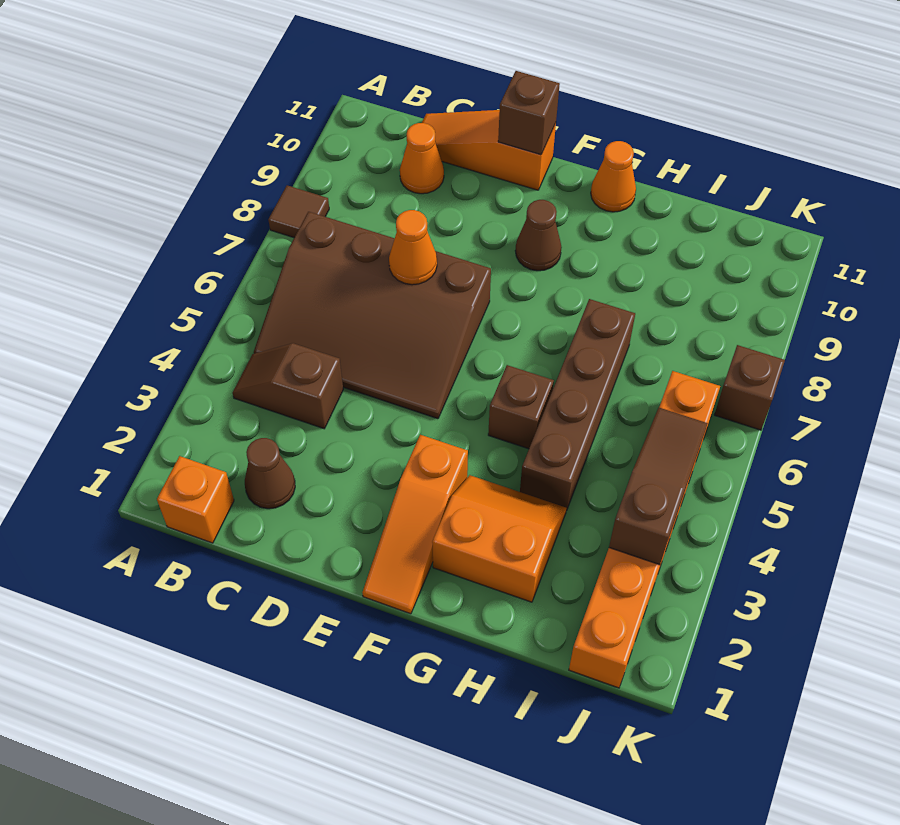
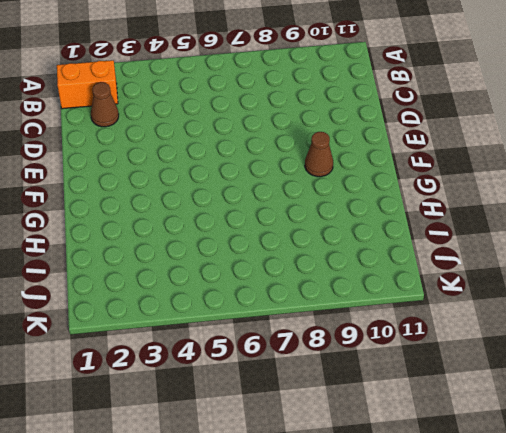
orange 1x2 brick [57,60,118,109] -> orange 1x1 brick [157,456,234,543]
none -> brown 1x1 tile [268,185,329,238]
none -> brown 1x2 slope [233,343,343,429]
none -> brown 3x4 slope [254,212,491,419]

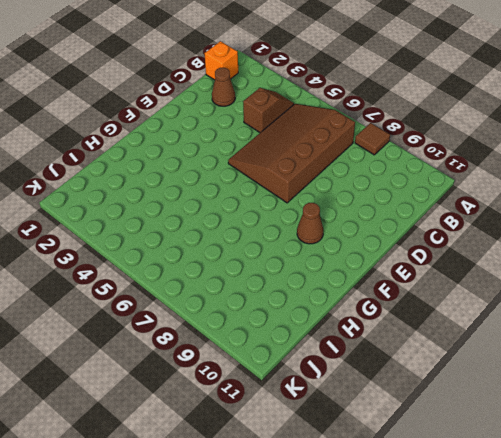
none -> orange 1x1 cone [400,123,444,194]
none -> orange 1x3 slope [422,110,556,190]
none -> orange 1x3 slope [362,435,468,614]

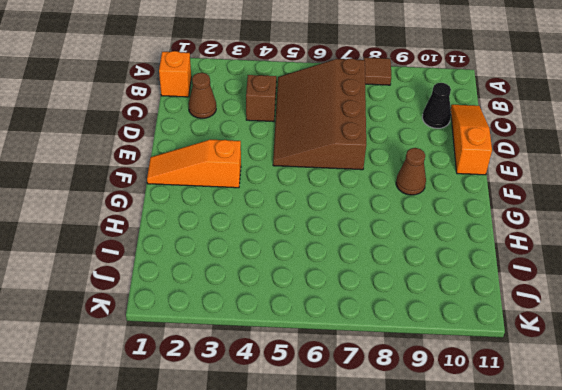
black 1x1 cone [422,83,451,128] -> orange 1x1 cone [400,123,444,194]
none -> orange 2x2 slope [432,475,567,602]
none -> brown 1x1 brick [488,365,554,449]
none -> orange 1x1 cone [591,141,636,212]

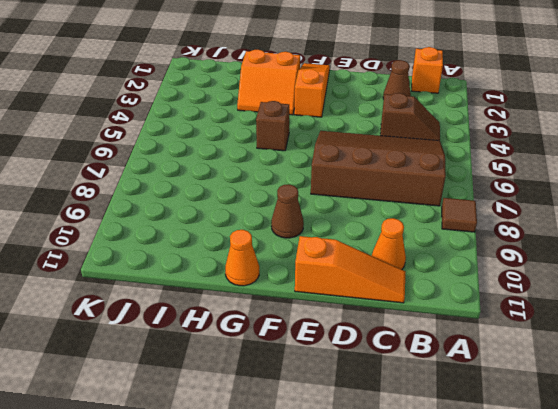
none -> brown 1x4 brick [520,299,635,511]
none -> orange 1x6 brick [569,371,720,688]
none -> brown 1x1 brick [714,345,785,430]

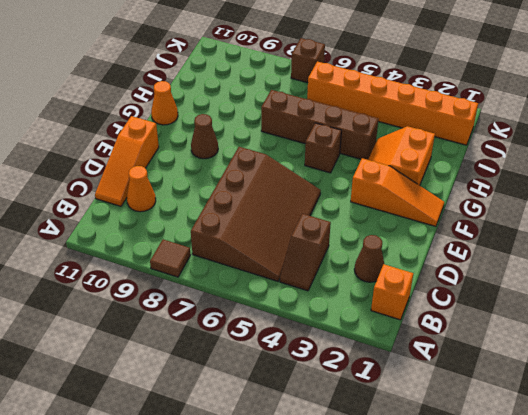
none -> orange 1x1 cone [389,210,437,285]
none -> brown 1x1 brick [498,71,560,155]
none -> brown 1x3 slope [609,408,708,565]

